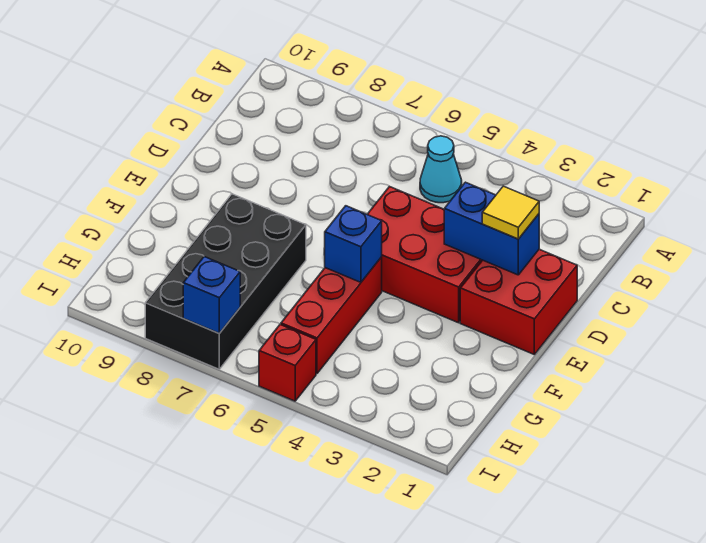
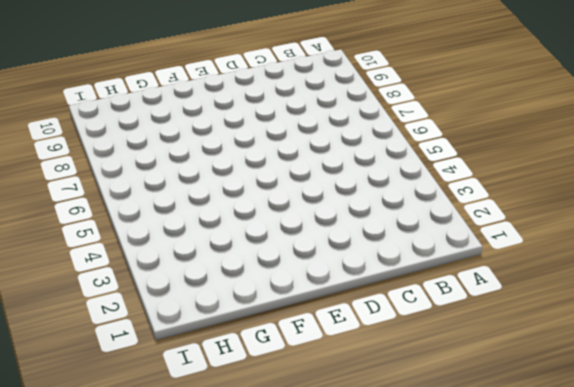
none -> cyan 1x1 cone [420,136,462,203]
none -> red 2x2 brick [460,249,577,354]

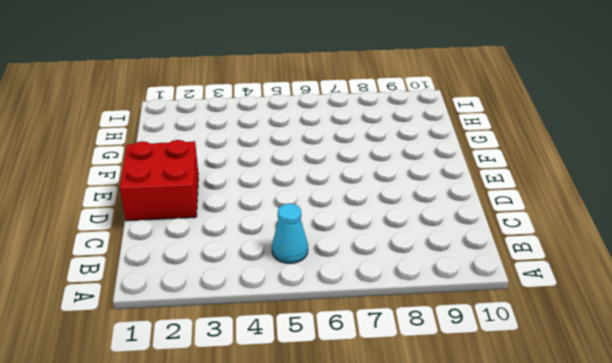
none -> red 2x3 brick [367,186,482,323]
none -> red 1x3 brick [281,257,382,374]

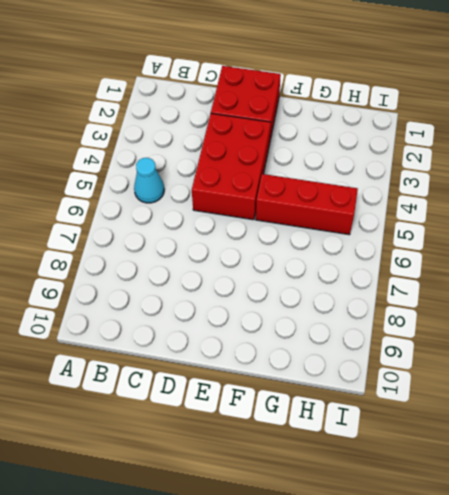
none -> black 2x4 brick [145,194,306,369]
none -> red 1x1 brick [259,325,316,401]

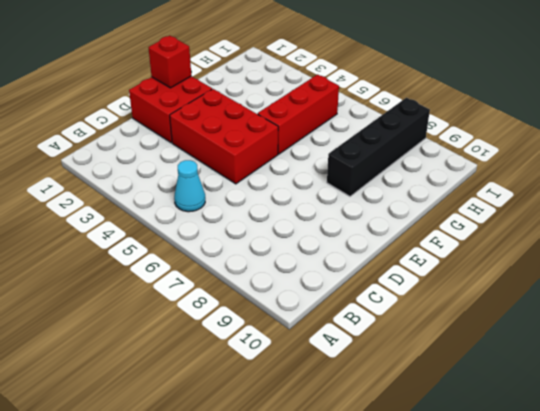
red 1x1 brick [148,36,191,88] -> red 1x1 brick moved to [259,325,316,401]
black 1x4 brick [327,98,430,196] -> black 2x4 brick [145,194,306,369]
none -> blue 1x2 brick [444,182,539,275]
none -> blue 1x1 brick [325,206,382,282]

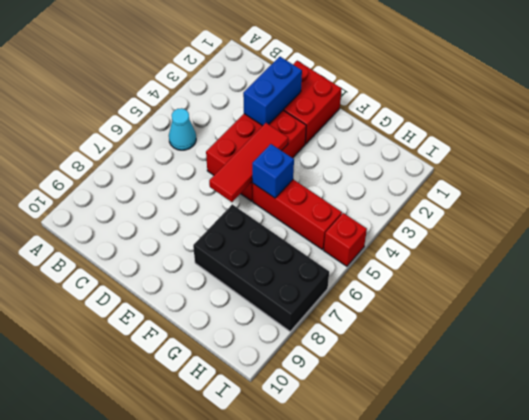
red 1x3 tile [209,123,288,202] -> none
none -> blue 1x1 brick [183,257,240,333]
none -> yellow 1x1 tile [482,186,539,239]

